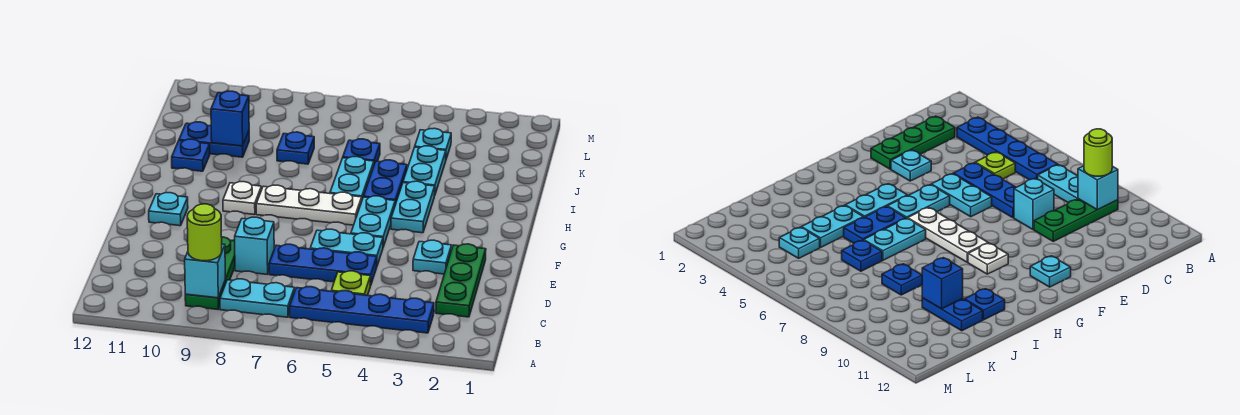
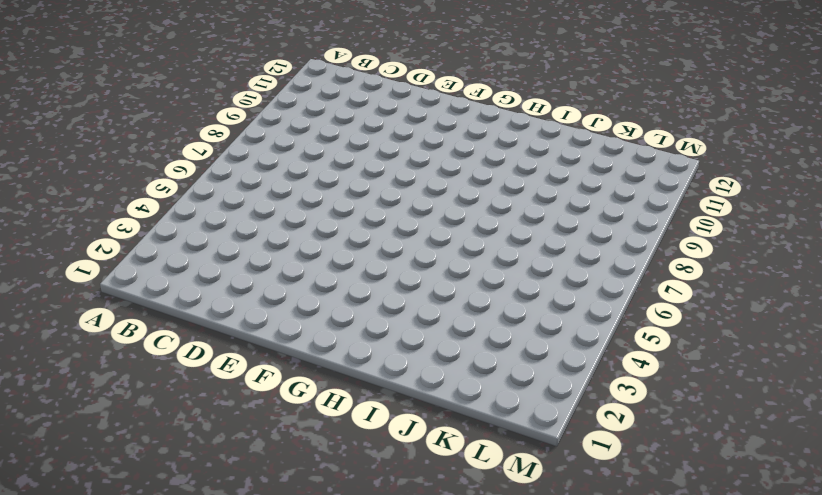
none -> blue 1x4 plate [290,287,434,333]
none -> cyan 1x2 plate [220,279,295,317]
none -> green 1x3 plate [185,237,235,310]

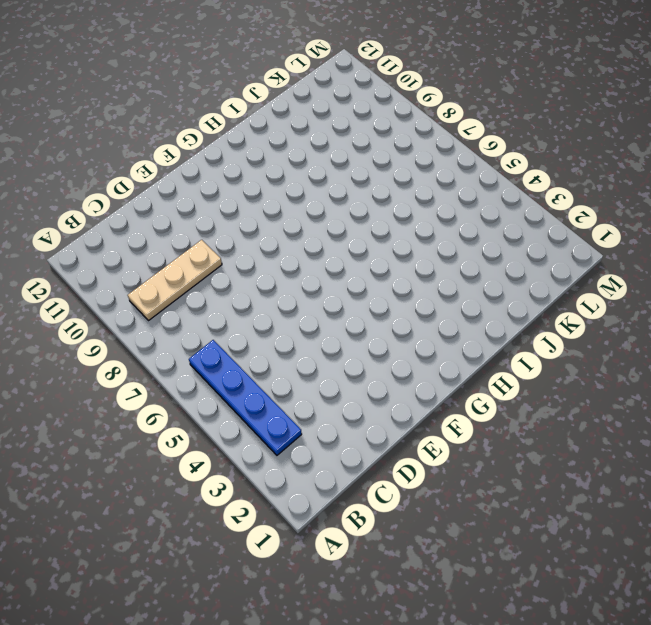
tan 1x3 plate [128,240,222,321] -> green 1x3 plate [185,237,235,310]
none -> cyan 1x2 plate [220,279,295,317]
none -> green 1x3 plate [436,244,486,317]
none -> lime 1x1 plate [331,271,371,295]

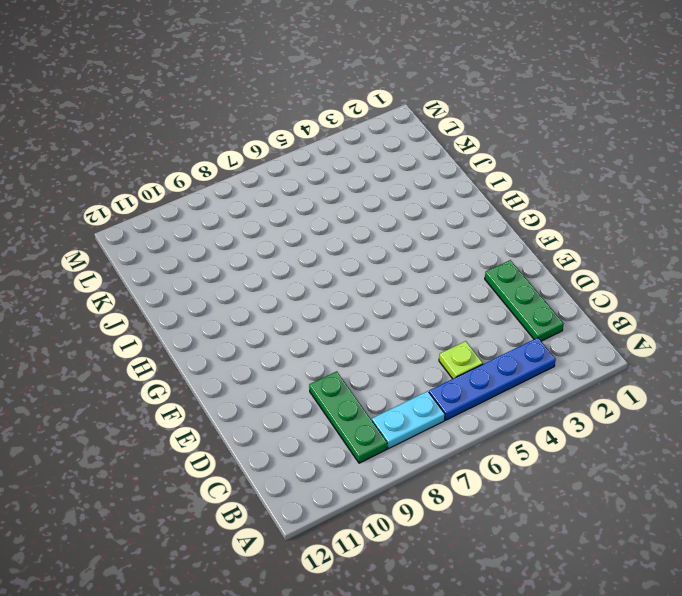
none -> blue 1x3 plate [269,244,377,286]
none -> cyan 1x1 brick [235,217,274,274]
none -> cyan 1x1 plate [413,240,451,274]

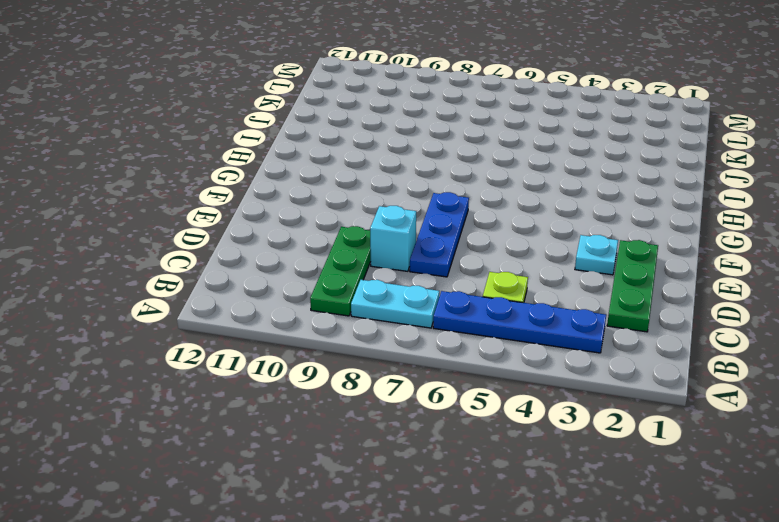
blue 1x3 plate [410,192,469,277] -> blue 1x3 plate turned to [269,244,377,286]
none -> cyan 1x2 plate [310,229,383,265]
none -> cyan 1x2 plate [351,196,395,247]
none -> cyan 1x1 plate [149,193,188,226]

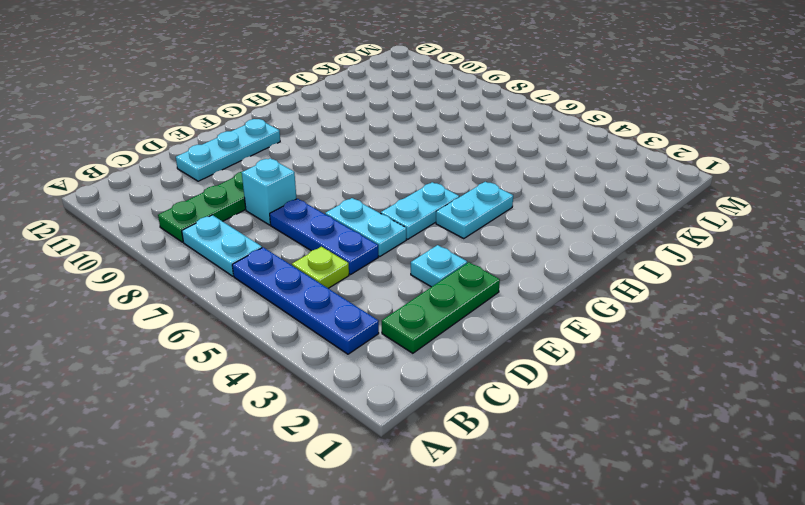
cyan 1x3 plate [176,119,280,181] -> cyan 1x1 plate [149,193,188,226]
none -> white 1x3 plate [256,185,362,225]
none -> white 1x1 plate [223,181,261,215]
none -> blue 1x2 plate [364,160,407,205]

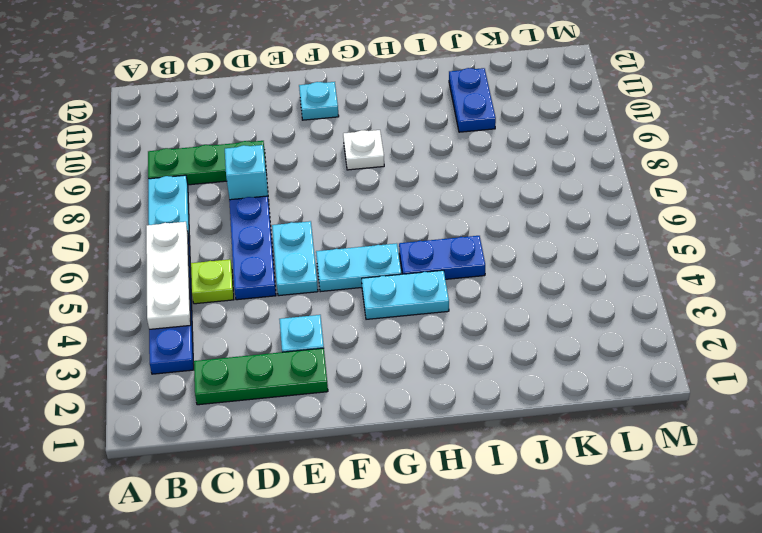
white 1x3 plate [146,222,191,329] -> white 1x3 plate moved to [256,185,362,225]
none -> cyan 1x2 plate [330,157,374,199]
none -> cyan 1x2 plate [403,146,446,196]
none -> blue 1x1 plate [172,139,210,171]

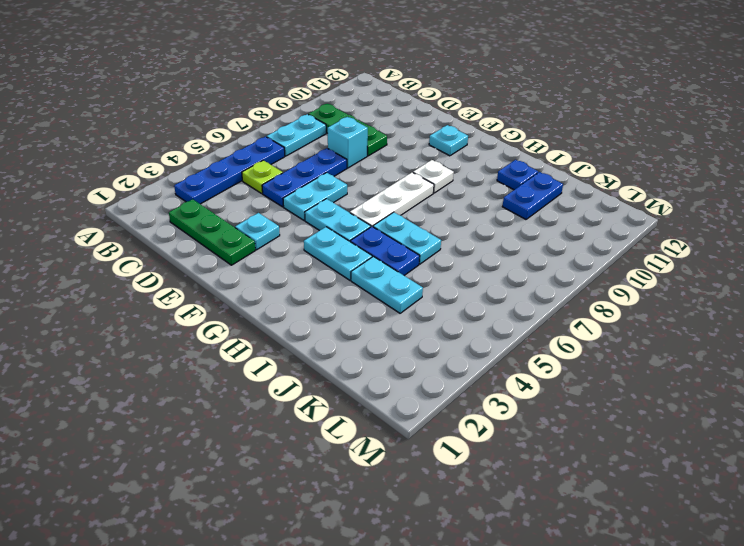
none -> blue 1x1 plate [343,139,380,164]
none -> blue 1x1 plate [277,132,314,164]
none -> cyan 1x1 plate [415,128,451,159]

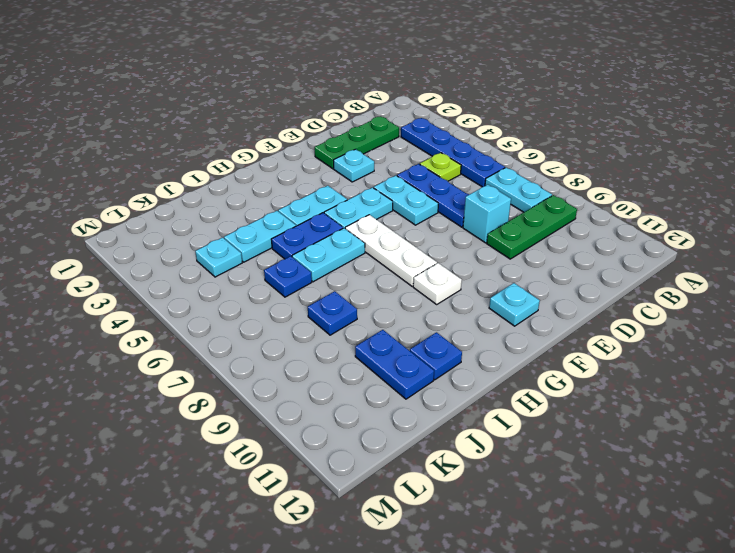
none -> cyan 1x1 brick [185,244,225,298]
none -> blue 1x1 brick [211,91,249,146]
none -> lime 1x1 round brick [187,204,222,261]

